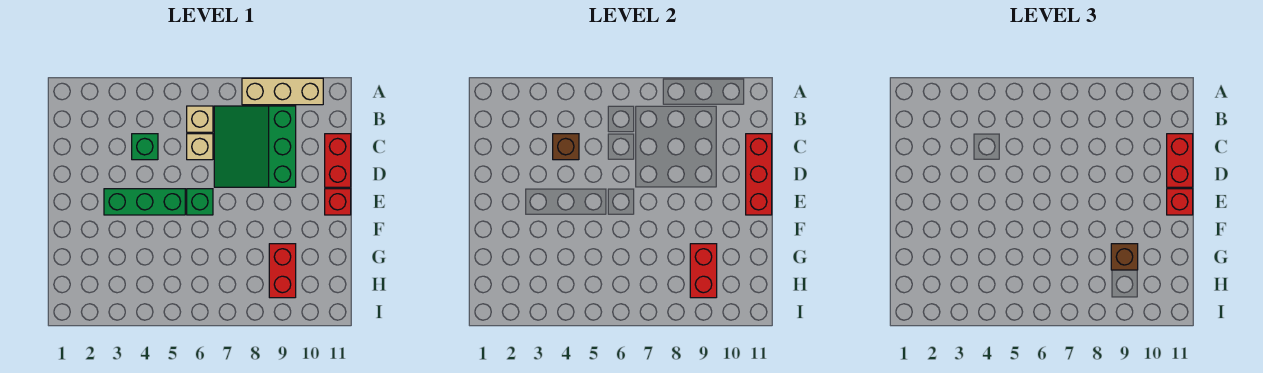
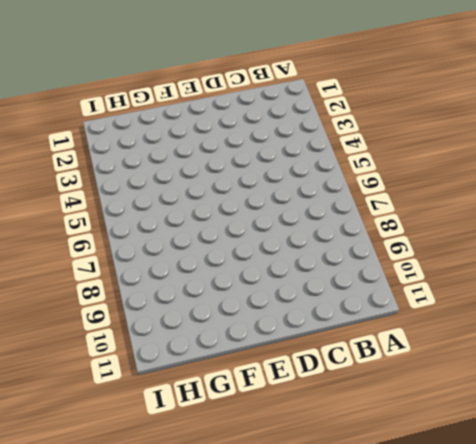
none -> tan 1x3 brick [242,78,323,105]
none -> tan 1x1 brick [187,106,213,132]
none -> green 3x3 slope [214,106,296,187]

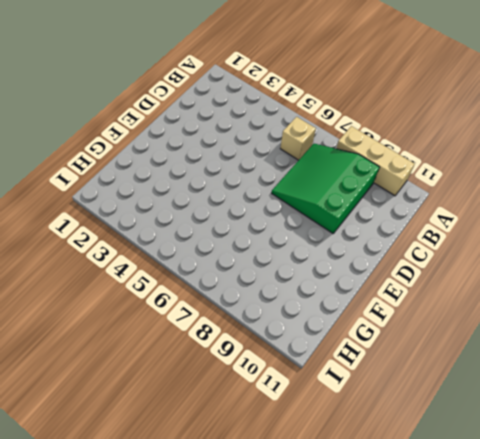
none -> green 1x1 brick [132,134,158,160]
none -> tan 1x1 brick [187,134,213,160]
none -> red 1x2 brick [325,134,351,187]

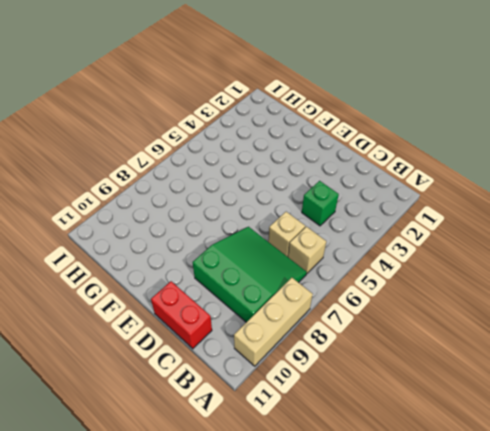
none -> green 1x3 brick [104,189,185,215]
none -> green 1x1 brick [187,189,213,215]
none -> red 1x1 brick [325,189,351,215]

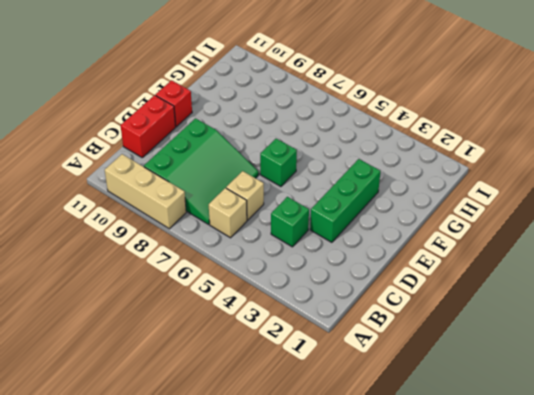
green 1x3 brick [310,159,380,242] -> green 1x3 brick turned to [104,189,185,215]
none -> red 1x2 brick [269,244,296,298]
none -> brown 1x1 brick [553,134,579,160]
none -> red 1x3 brick [746,134,772,215]

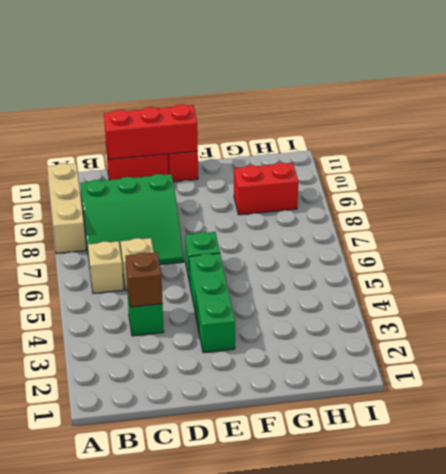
none -> red 1x2 brick [690,244,717,298]
none -> red 1x2 brick [1167,134,1193,187]
none -> red 1x1 brick [1167,189,1193,215]

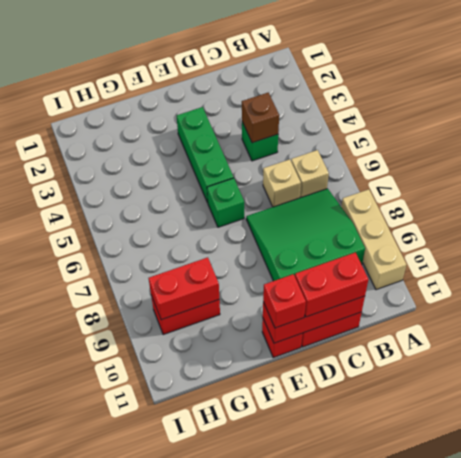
none -> brown 1x1 brick [1111,244,1138,270]

